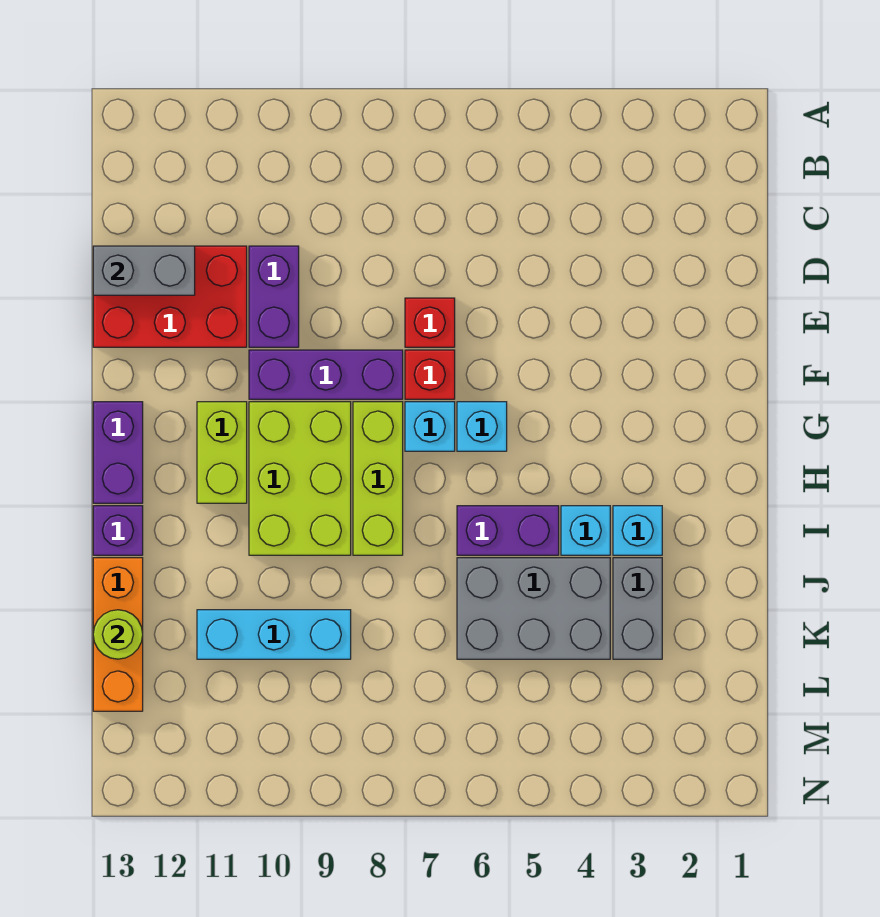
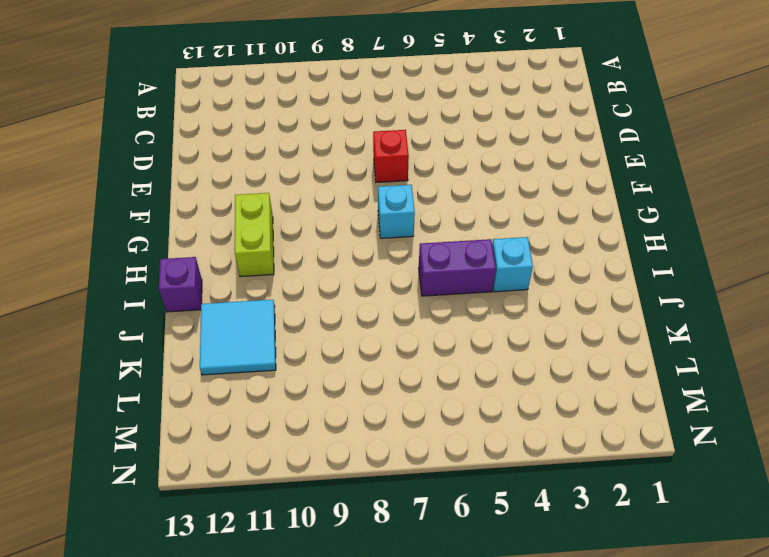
cyan 2x2 tile [200,300,276,375] -> cyan 1x3 brick [197,610,351,659]
none -> purple 1x2 brick [249,246,299,347]
none -> red 2x3 brick [93,246,247,347]
none -> red 1x1 brick [405,350,455,399]

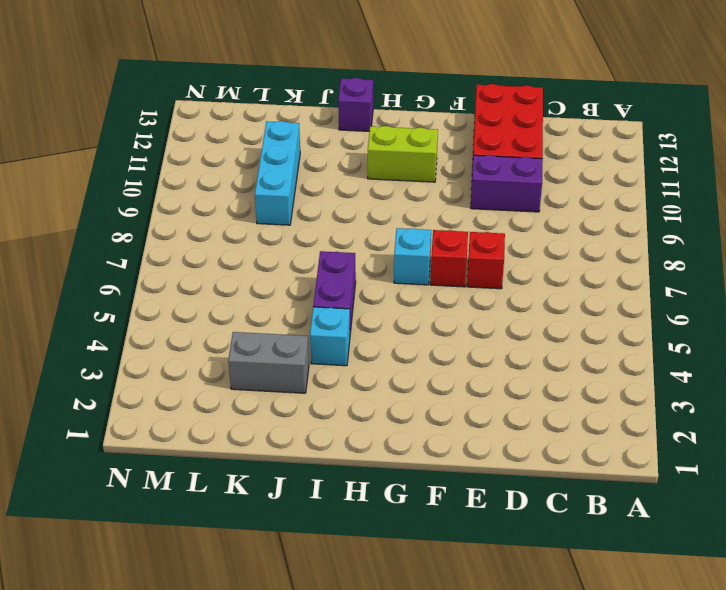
none -> purple 1x3 brick [249,350,403,399]
none -> cyan 1x1 brick [457,402,507,451]
none -> lime 1x3 brick [353,402,403,555]

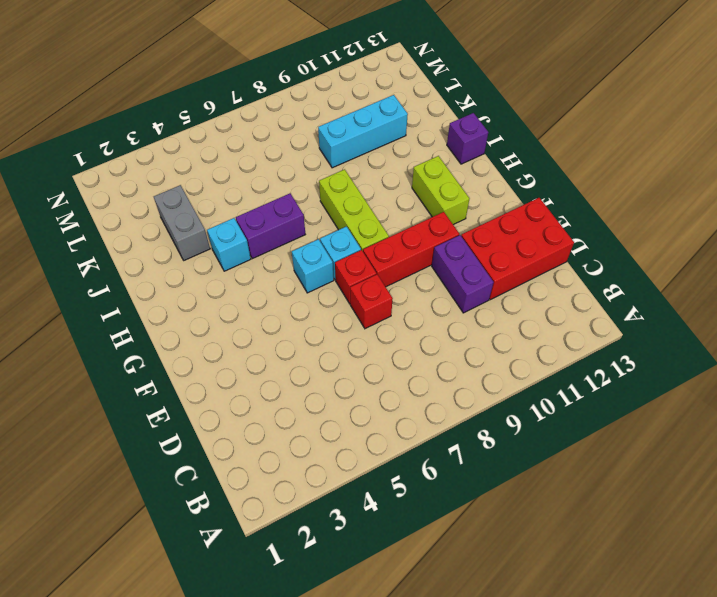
red 1x3 brick [363,212,459,287] -> purple 1x3 brick [249,350,403,399]
none -> lime 2x3 brick [249,402,351,555]
none -> purple 1x2 brick [93,402,143,503]
none -> cyan 1x1 brick [613,506,662,555]

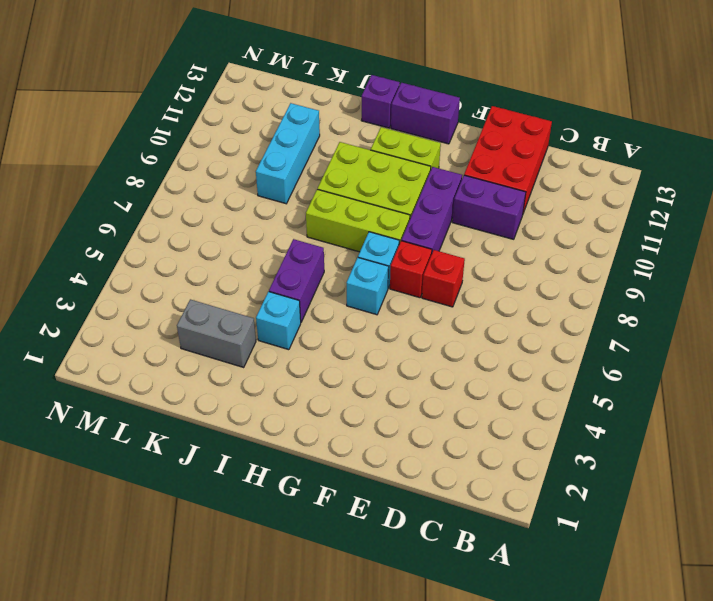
none -> cyan 1x1 brick [613,506,662,555]
none -> grey 2x3 brick [457,558,610,659]
none -> orange 1x3 brick [93,558,143,711]

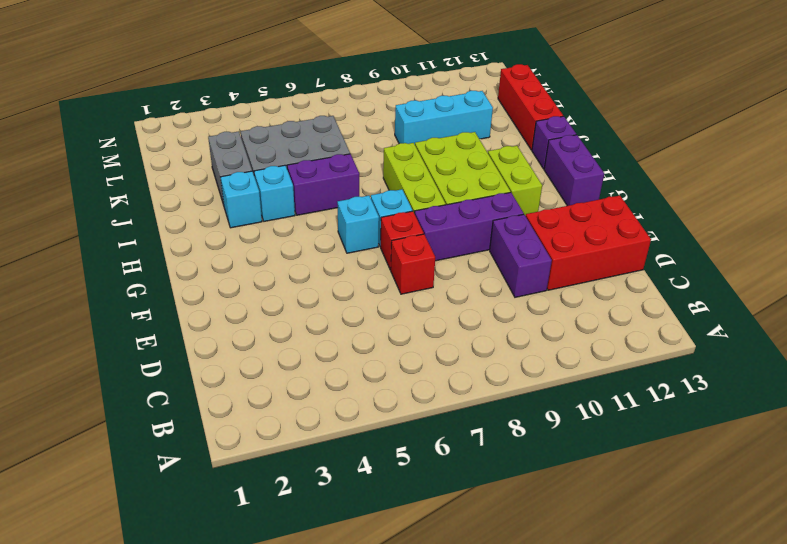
red 1x3 brick [498,64,563,150] -> orange 1x3 brick [93,558,143,711]
none -> grey 1x2 brick [93,246,195,295]
none -> lime 1x1 round brick [93,610,143,659]

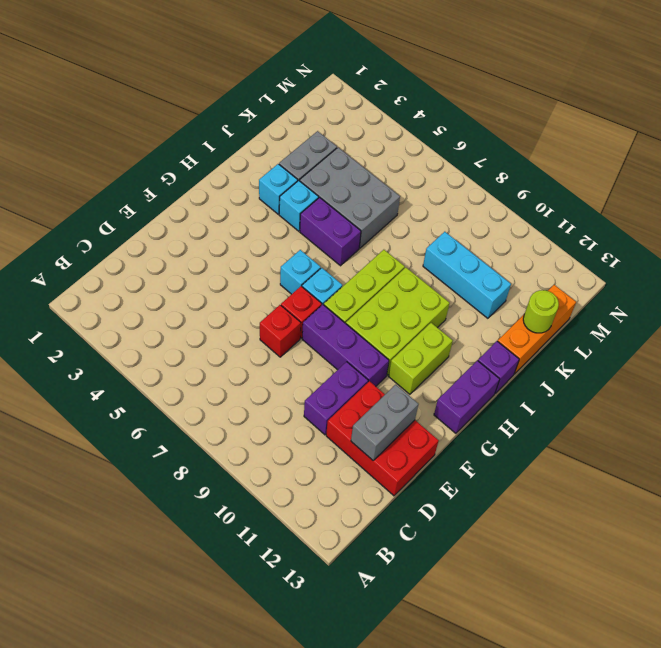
grey 1x2 brick [351,385,419,460] -> grey 1x2 brick turned to [93,246,195,295]

